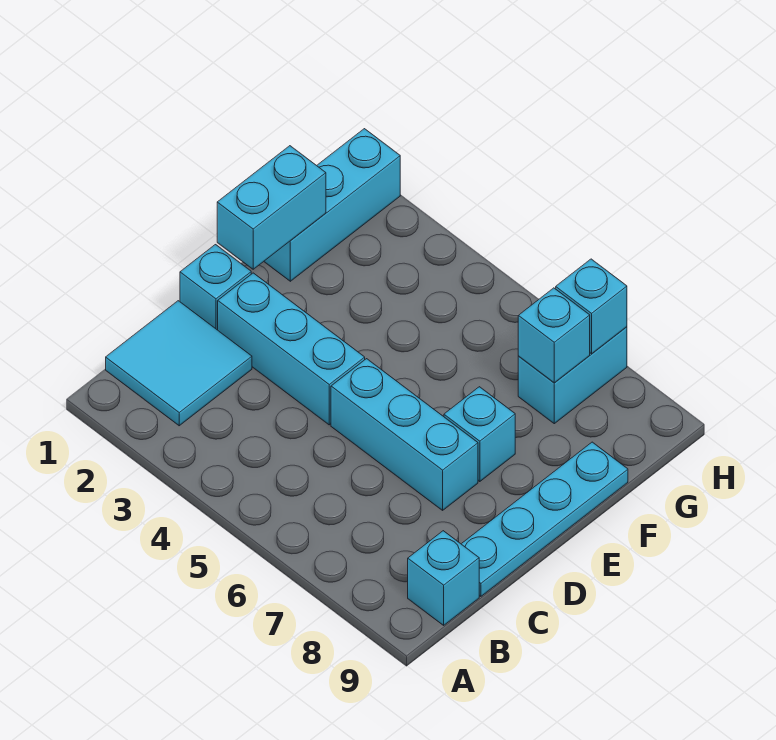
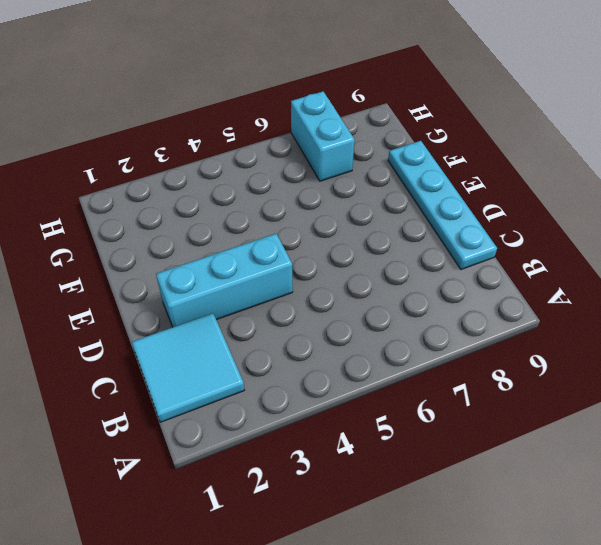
none -> cyan 1x1 brick [408,531,479,625]
none -> cyan 1x1 brick [180,245,251,330]
none -> cyan 1x3 brick [331,359,478,510]

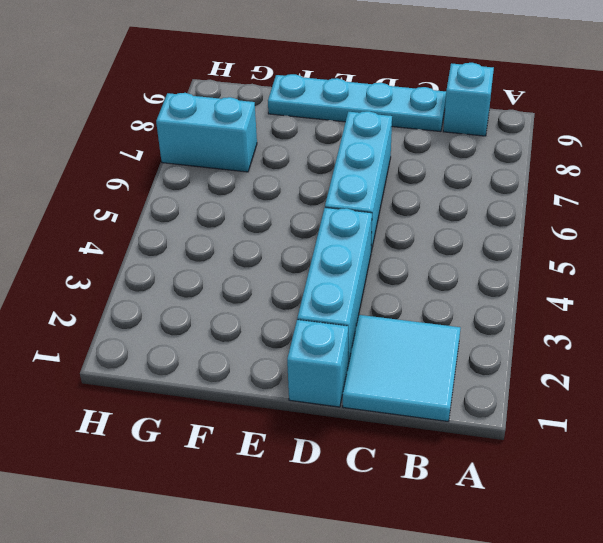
none -> cyan 1x1 brick [444,387,515,482]
none -> cyan 1x3 brick [264,129,400,281]
none -> cyan 1x2 brick [217,146,326,269]

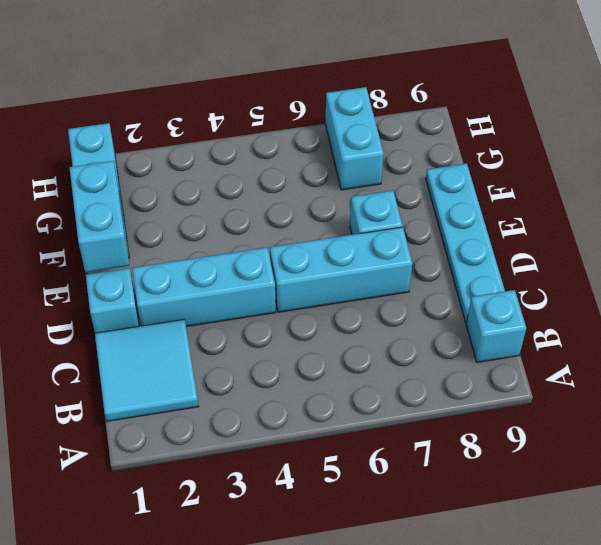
none -> cyan 1x1 brick [518,288,590,383]
none -> cyan 1x1 brick [556,259,627,354]

